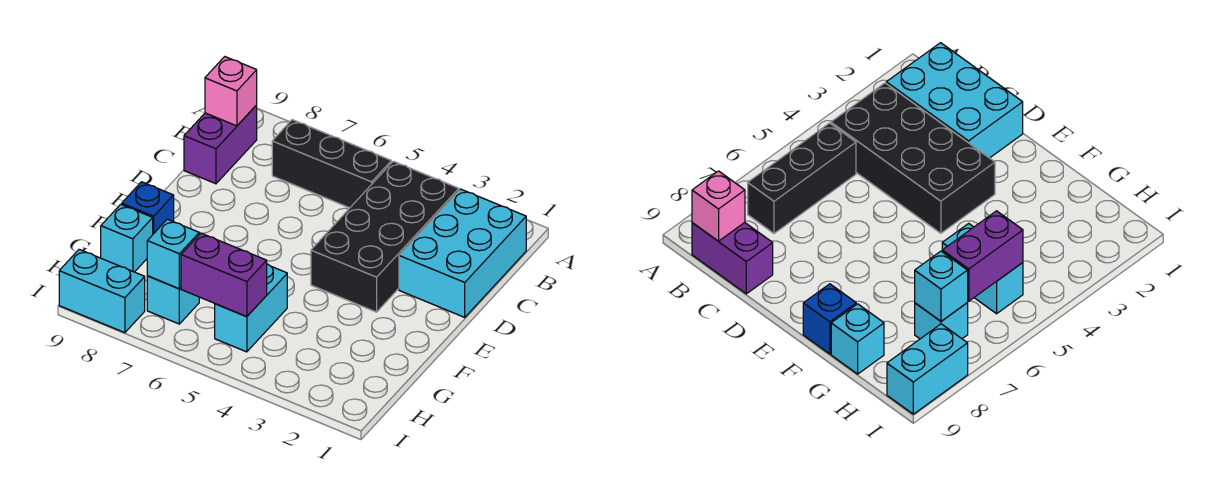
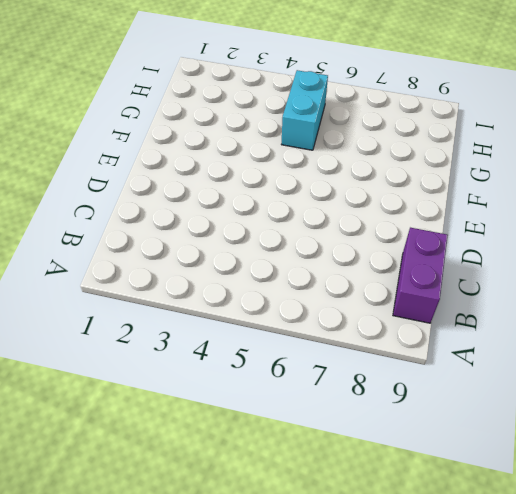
none -> cyan 2x3 brick [399,189,526,317]
none -> black 2x4 brick [311,161,459,312]
none -> black 1x3 brick [272,120,391,208]

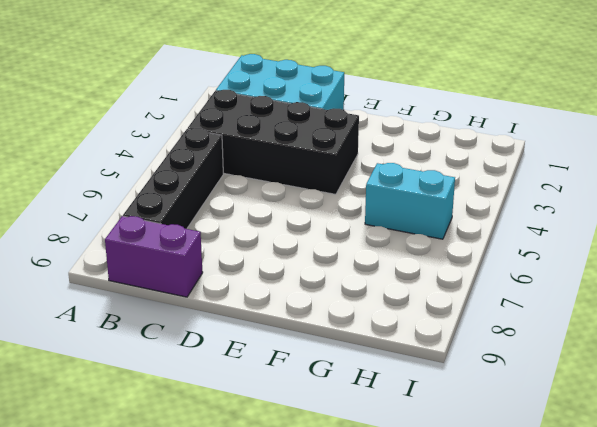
black 1x4 brick [123,128,223,229] -> black 1x3 brick [272,120,391,208]
none -> blue 1x1 brick [122,182,174,234]
none -> cyan 1x1 brick [101,204,153,272]
none -> cyan 1x1 brick [147,276,199,324]

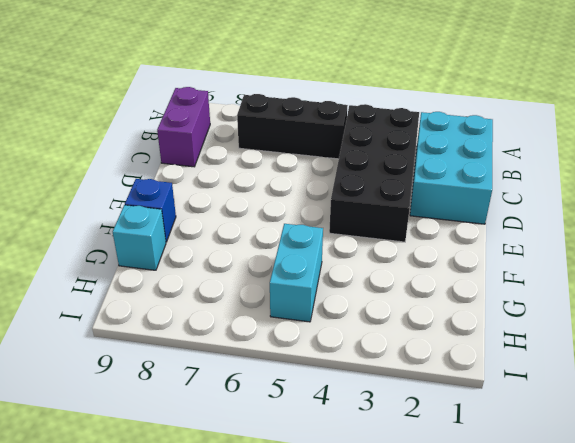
none -> cyan 1x1 brick [147,276,199,324]
none -> cyan 1x2 brick [59,249,145,333]
none -> pink 1x1 brick [205,57,257,126]

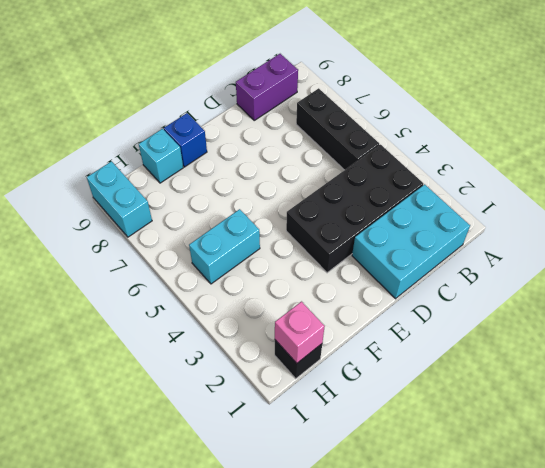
black 1x1 brick [275,340,322,379] -> none
pink 1x1 brick [275,302,325,363] -> pink 1x1 brick moved to [205,57,257,126]
none -> cyan 1x1 brick [147,276,199,324]
none -> purple 1x2 brick [181,233,267,317]
none -> cyan 1x1 brick [147,219,199,289]

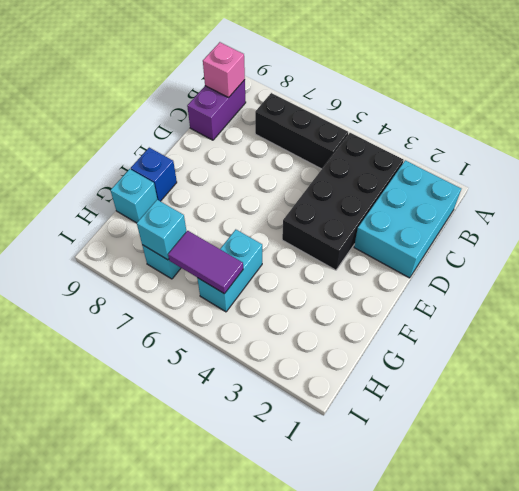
purple 1x2 tile [168,231,243,294] -> purple 1x2 brick [181,233,267,317]
none -> cyan 1x2 brick [59,249,145,333]

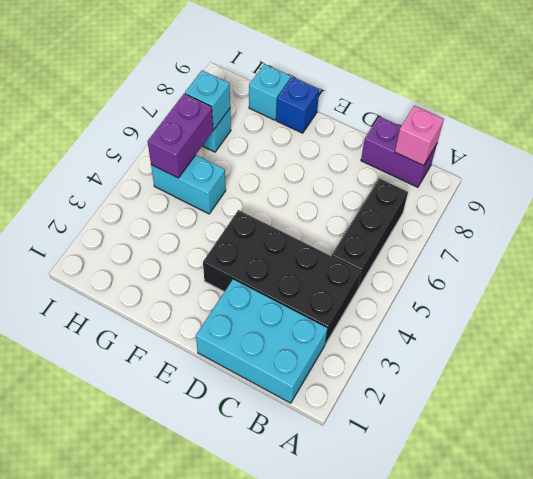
none -> cyan 1x2 brick [59,249,145,333]

